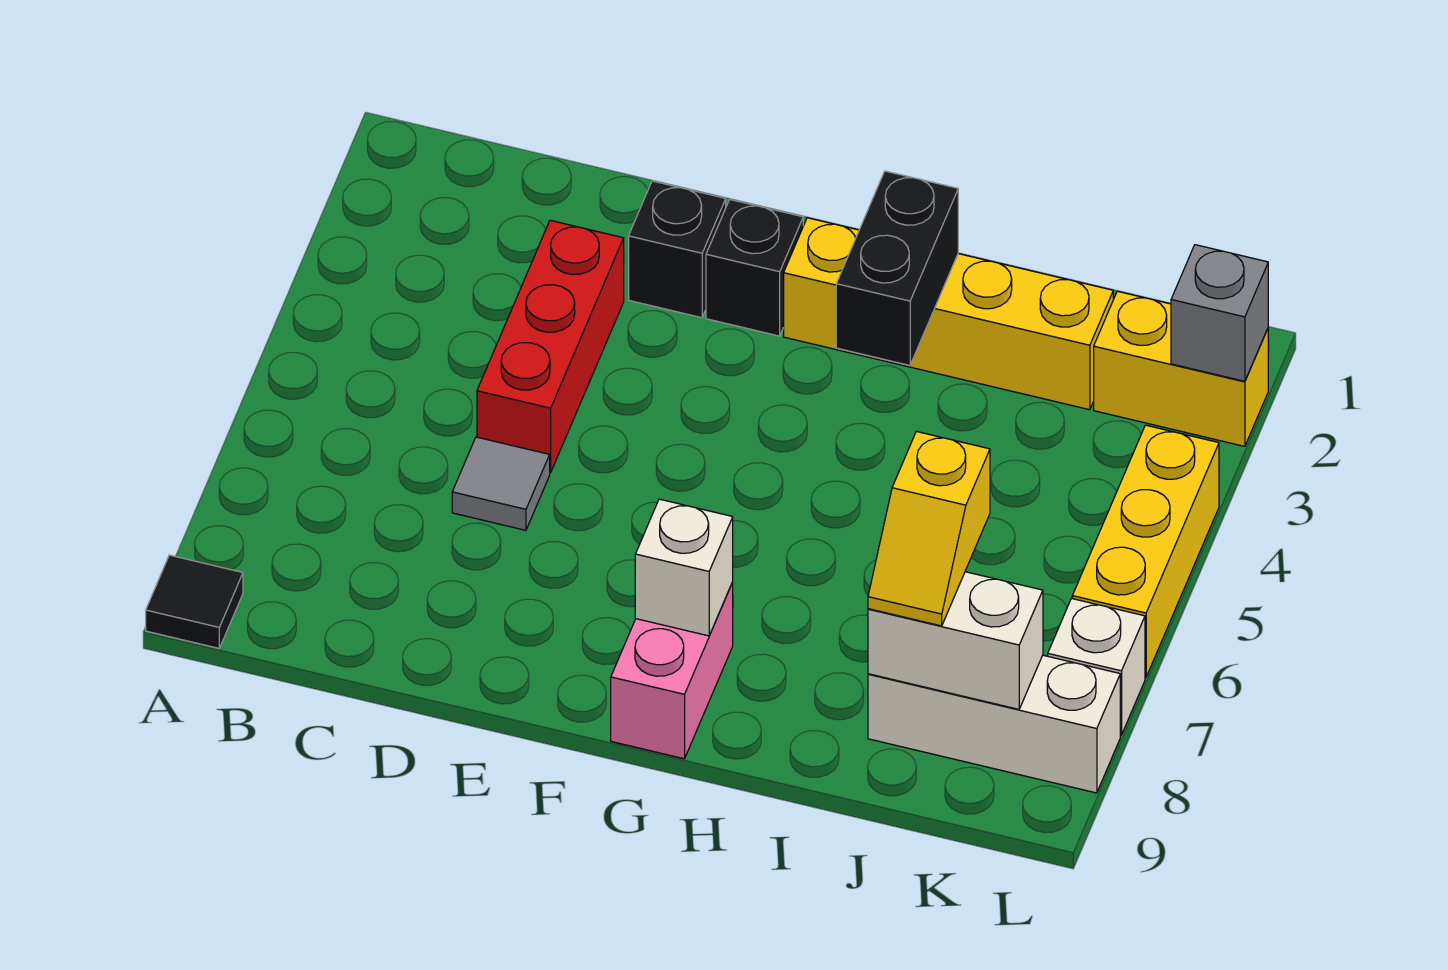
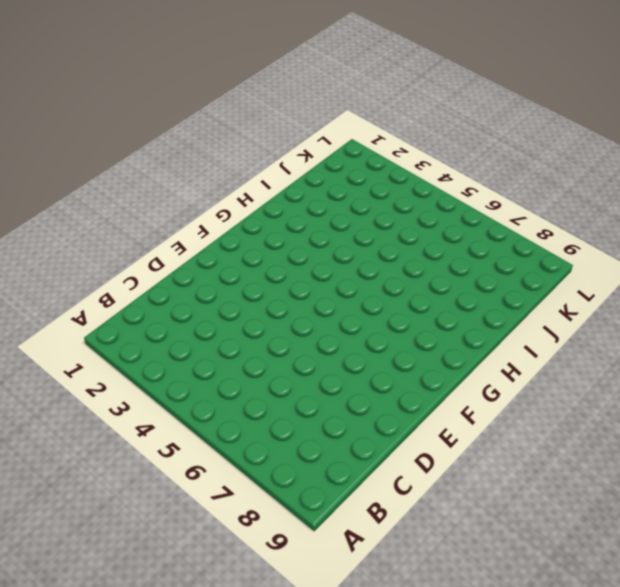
none -> black 1x1 tile [146,555,243,648]
none -> red 1x3 brick [477,220,624,473]
none -> grey 1x1 tile [452,437,550,530]

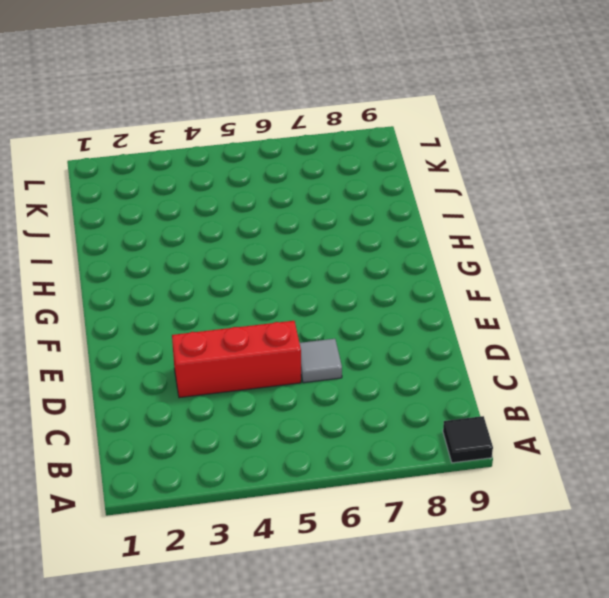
none -> black 1x1 brick [629,181,726,318]
none -> black 1x1 brick [706,200,803,336]
none -> yellow 1x4 brick [784,218,1113,410]

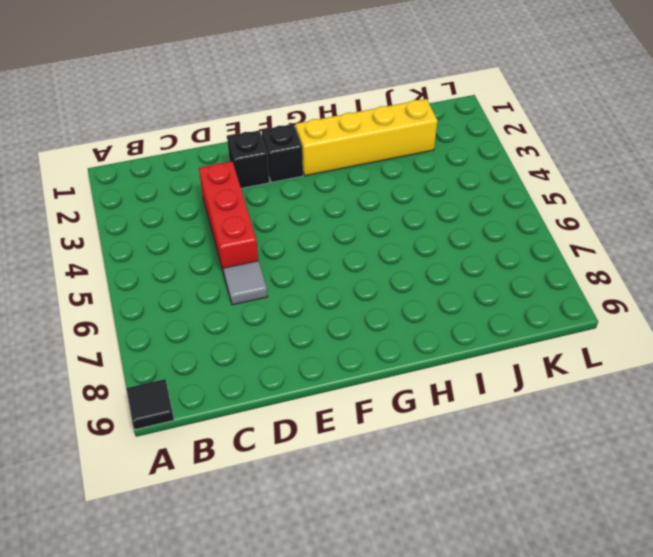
none -> pink 1x2 brick [611,583,733,759]
none -> white 1x3 brick [868,655,1120,793]
none -> yellow 1x2 brick [1094,291,1268,446]

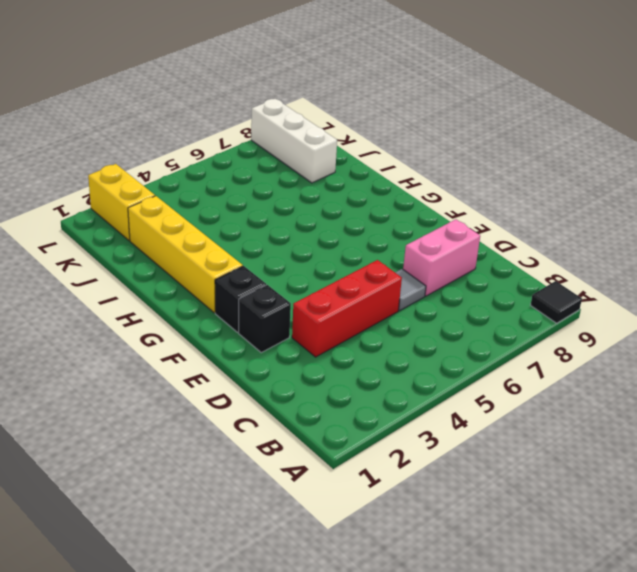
pink 1x2 brick [403,219,480,296] -> pink 1x2 brick moved to [611,583,733,759]
none -> yellow 1x3 brick [1072,425,1219,677]
none -> white 1x1 brick [1048,599,1145,735]
none -> white 1x1 brick [635,499,733,636]

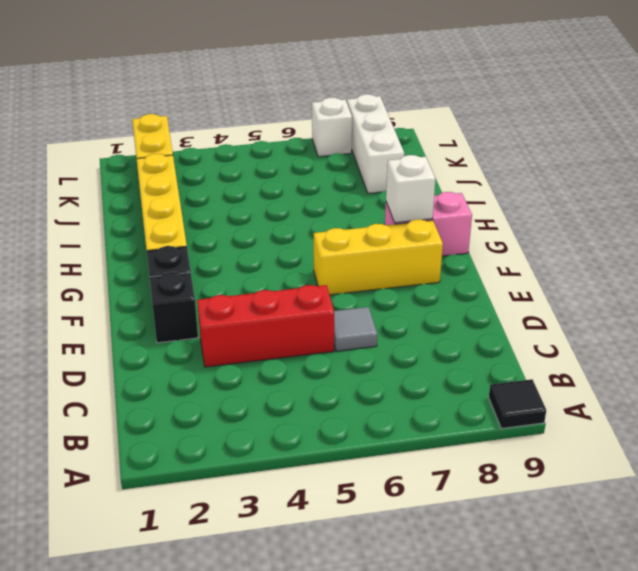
yellow 1x3 brick [314,219,443,295] -> yellow 1x3 brick moved to [1072,425,1219,677]
none -> black 1x2 brick [836,171,958,365]
none -> white 1x2 brick [868,572,1043,709]
none -> grey 1x1 brick [1171,245,1268,381]

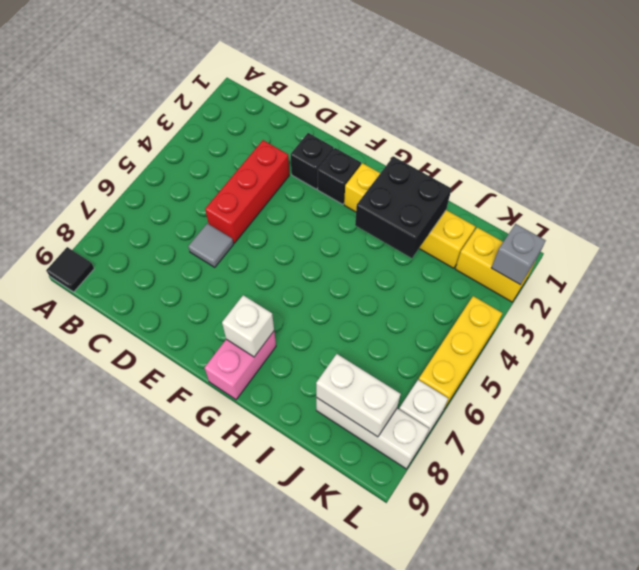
black 2x2 brick [355,156,452,258] -> black 1x2 brick [836,171,958,365]
none -> yellow 1x2 slope [868,431,990,626]

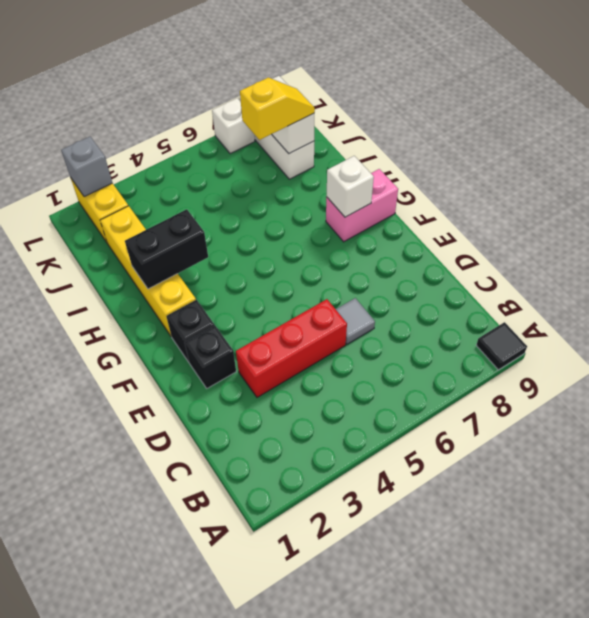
none -> yellow 1x3 brick [1072,425,1219,677]

